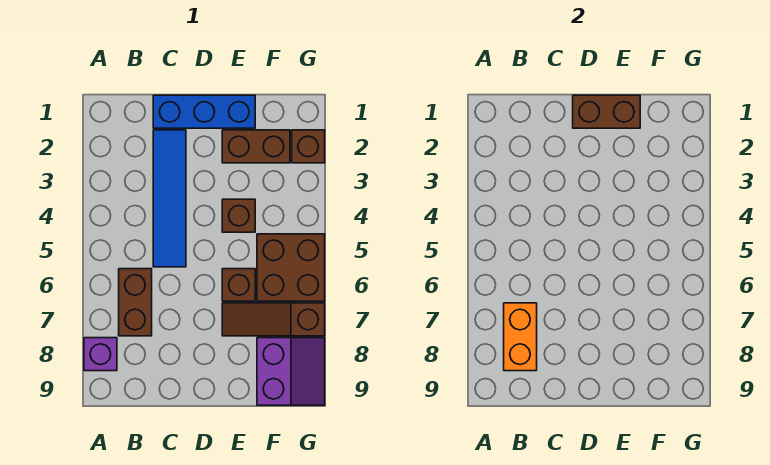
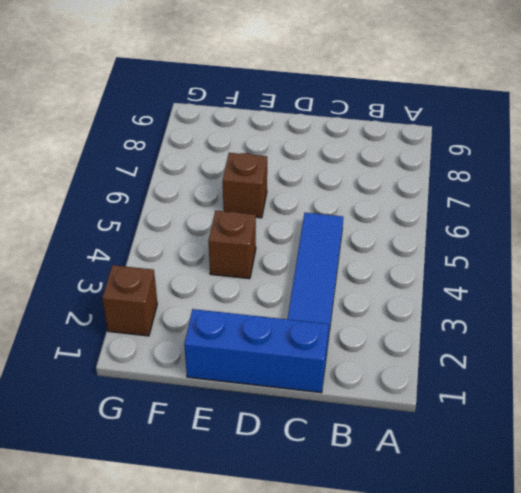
none -> purple 1x1 brick [84,338,117,371]
none -> brown 1x2 brick [119,269,152,336]
none -> brown 1x2 brick [222,130,290,163]

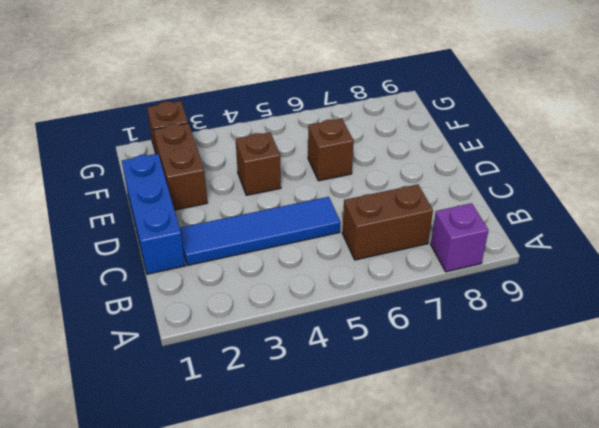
none -> brown 1x3 slope [222,303,325,336]
none -> brown 2x2 brick [257,234,325,301]
none -> purple 2x2 slope [257,338,325,405]

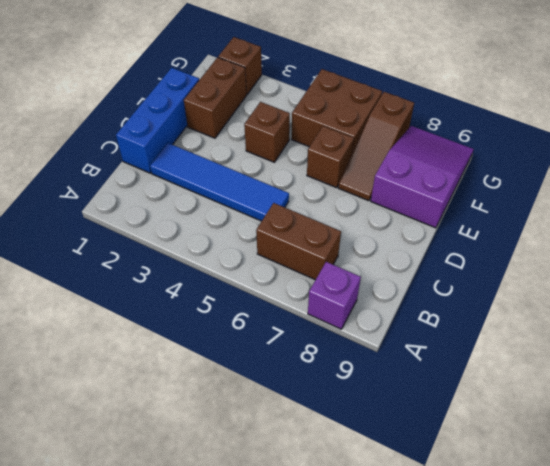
purple 2x3 slope [371,126,474,228] -> purple 2x2 slope [257,338,325,405]
none -> orange 1x2 brick [504,303,537,371]
none -> brown 1x2 brick [573,95,640,128]

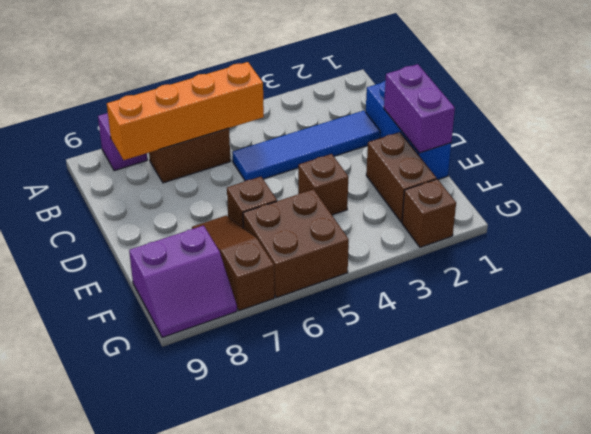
orange 1x4 brick [107,62,264,160] -> orange 1x2 brick [504,303,537,371]
purple 1x2 brick [384,64,455,153] -> brown 1x2 brick [573,95,640,128]

